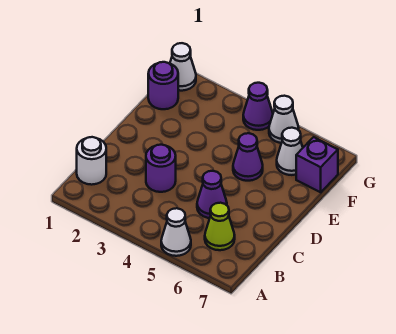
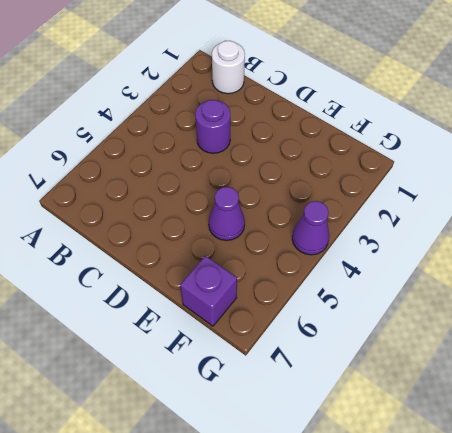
none -> white 1x1 cone [161,208,191,256]
none -> lime 1x1 cone [205,203,235,250]
none -> purple 1x1 cone [197,171,227,218]

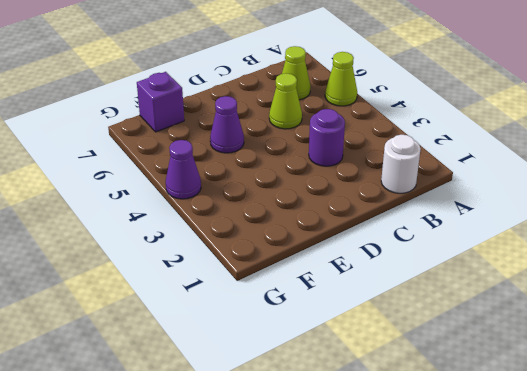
lime 1x1 cone [325,52,357,106] -> white 1x1 cone [161,208,191,256]
lime 1x1 cone [269,73,302,129] -> purple 1x1 cone [197,171,227,218]
none -> purple 1x1 round brick [148,62,178,109]
none -> white 1x1 cone [277,128,303,175]
none -> white 1x1 cone [170,43,196,91]

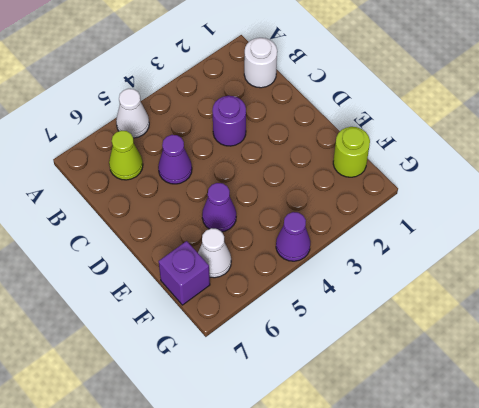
lime 1x1 round brick [333,127,370,177] -> purple 1x1 round brick [148,62,178,109]
none -> white 1x1 cone [170,43,196,91]
none -> white 1x1 cone [269,96,299,143]

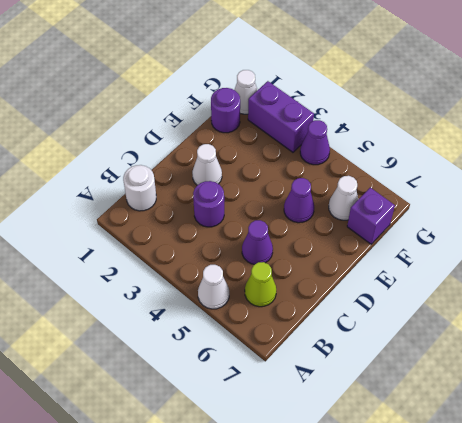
white 1x1 cone [192,144,222,185] -> white 1x1 cone moved to [269,96,299,143]
purple 1x2 brick [248,81,314,152] -> none

